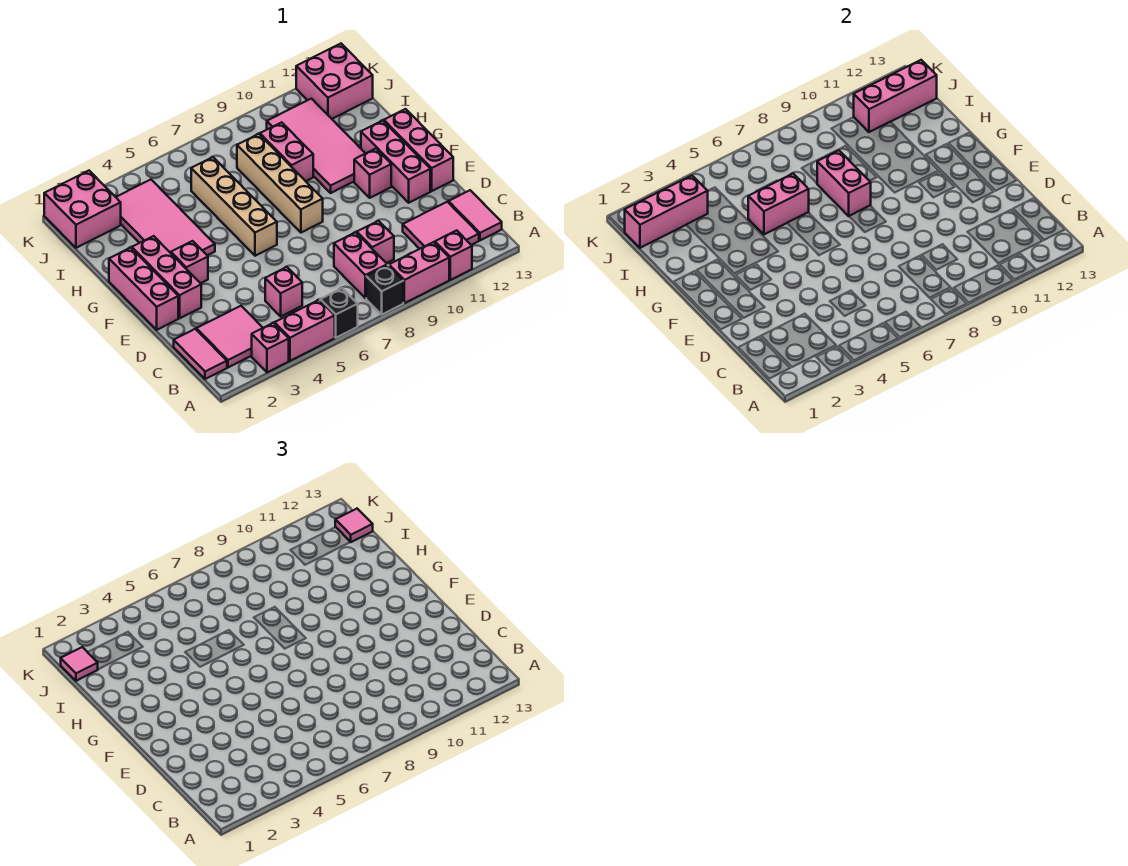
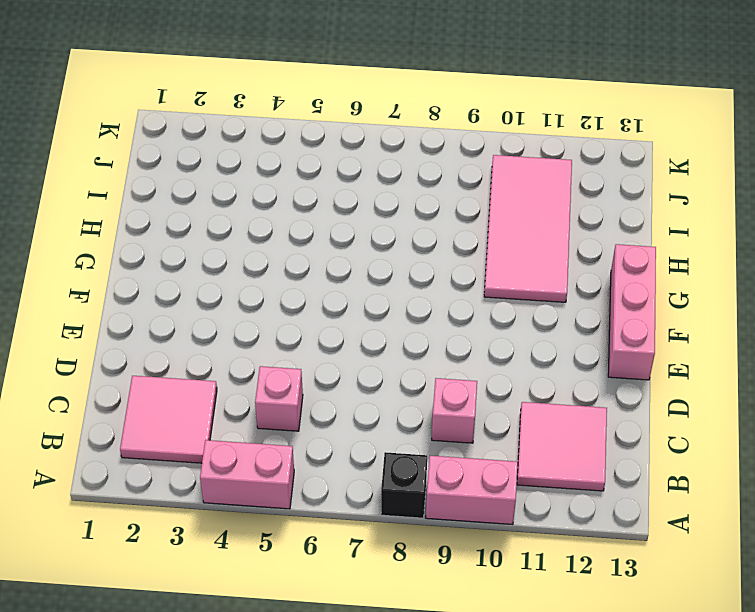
none -> pink 1x1 brick [252,323,289,372]
none -> black 1x1 brick [320,288,358,338]
none -> pink 1x1 brick [435,230,472,280]
none -> pink 1x2 tile [174,329,227,379]

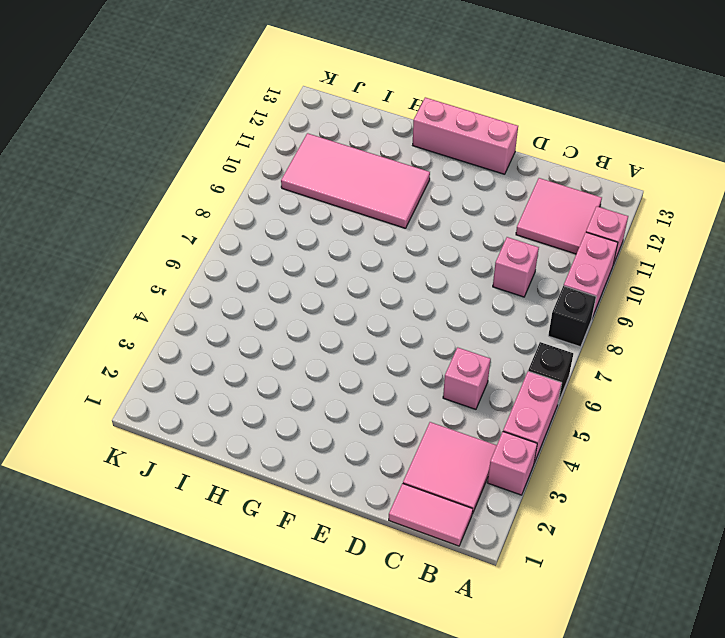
none -> pink 1x2 brick [334,232,387,298]
none -> pink 1x2 tile [448,190,502,240]
none -> pink 1x3 brick [109,248,178,330]
none -> pink 1x3 brick [132,236,201,318]

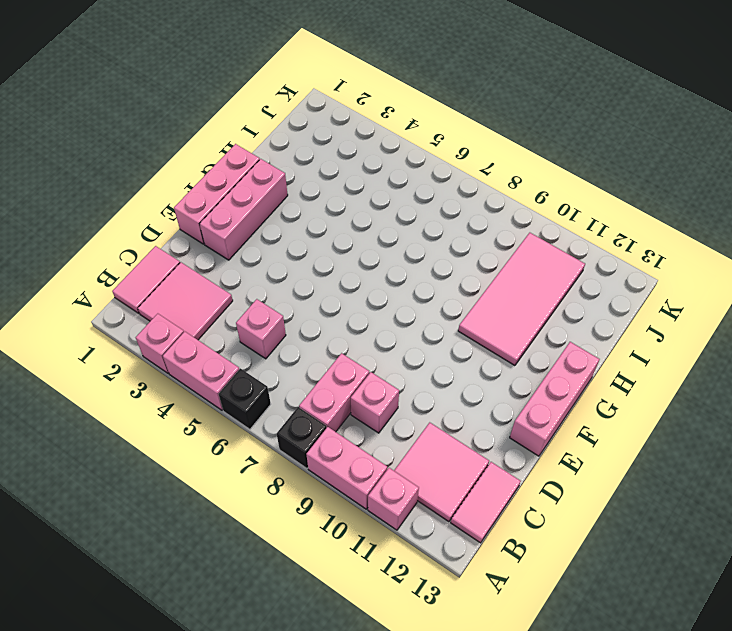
none -> pink 1x3 brick [361,121,430,203]
none -> pink 1x1 brick [171,241,208,283]
none -> tan 1x4 brick [191,157,277,256]
none -> tan 1x4 brick [237,134,323,233]

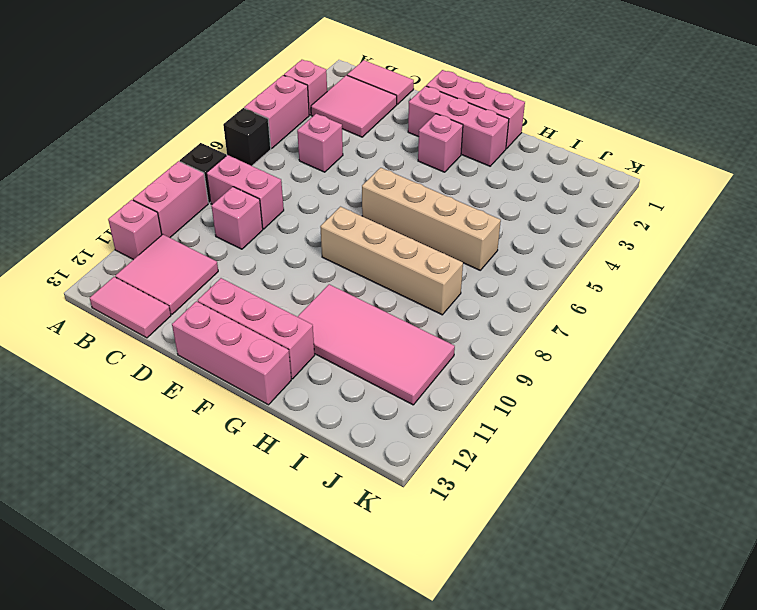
none -> pink 1x1 brick [354,149,391,198]
none -> pink 2x4 tile [116,180,215,255]
none -> pink 1x2 brick [260,122,313,181]
none -> pink 2x2 brick [44,171,121,248]

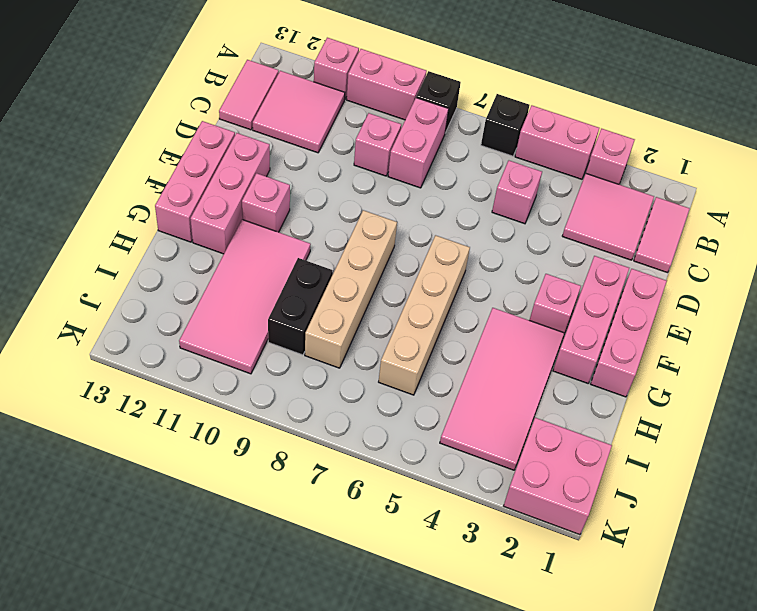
black 1x2 brick [268,258,333,355] -> pink 1x2 brick [260,122,313,181]
none -> pink 2x2 brick [296,44,373,119]
none -> pink 1x2 brick [817,150,871,216]
none -> pink 1x2 brick [748,174,809,234]
none -> pink 1x3 brick [625,176,708,248]

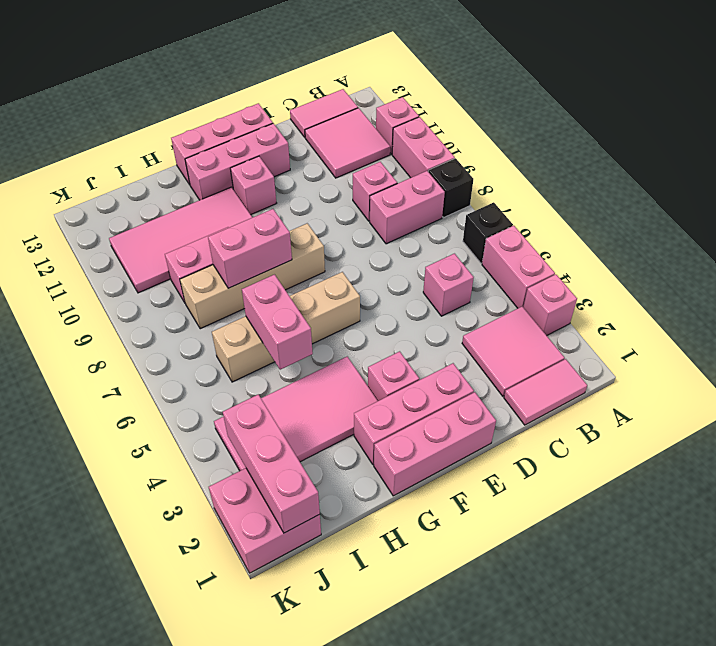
none -> pink 2x2 brick [296,44,373,119]
none -> pink 1x3 brick [854,60,937,132]
none -> pink 1x1 tile [61,647,98,681]
none -> pink 1x1 tile [335,509,373,542]

